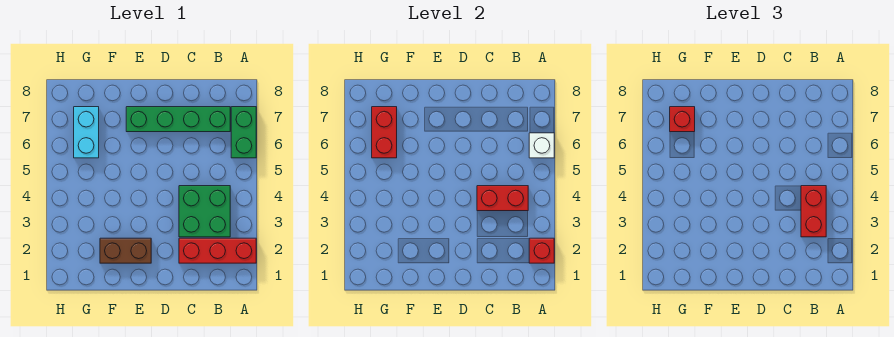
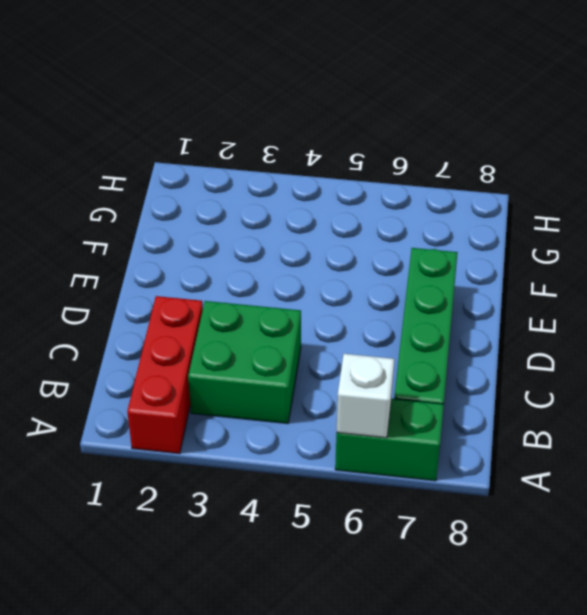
none -> brown 1x2 brick [100,238,151,263]
none -> cyan 1x2 brick [74,107,99,158]
none -> red 1x1 brick [529,238,554,263]

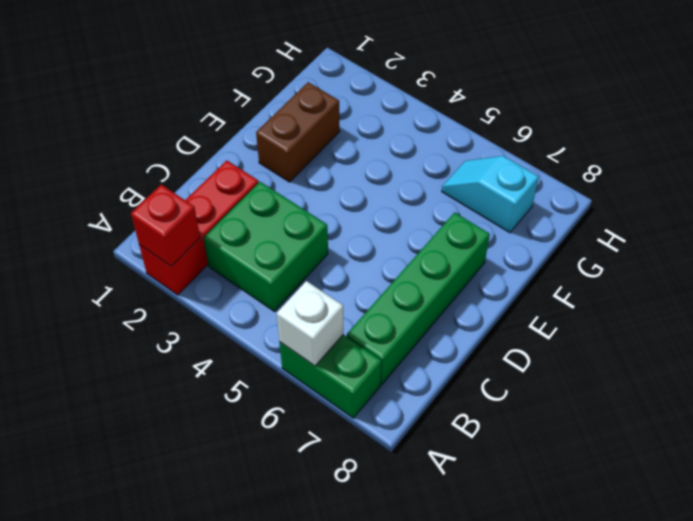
cyan 1x2 slope [442,156,539,233] -> cyan 1x2 brick [74,107,99,158]
none -> red 1x2 brick [477,186,528,211]
none -> red 1x2 brick [372,107,397,158]
none -> red 1x2 brick [801,186,826,237]

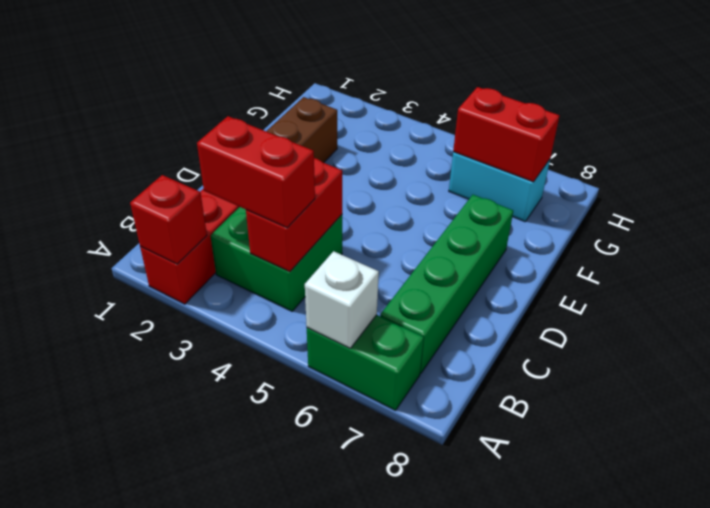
none -> red 1x1 brick [670,107,695,132]

